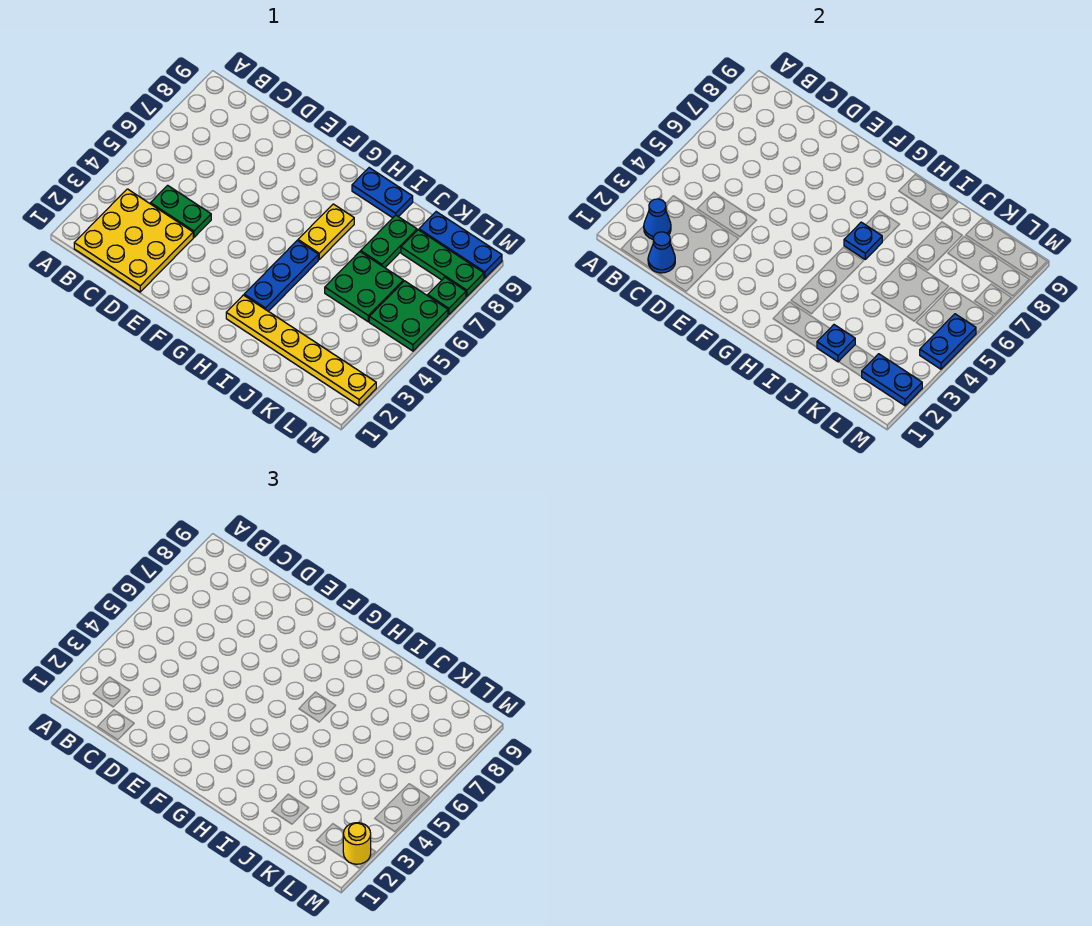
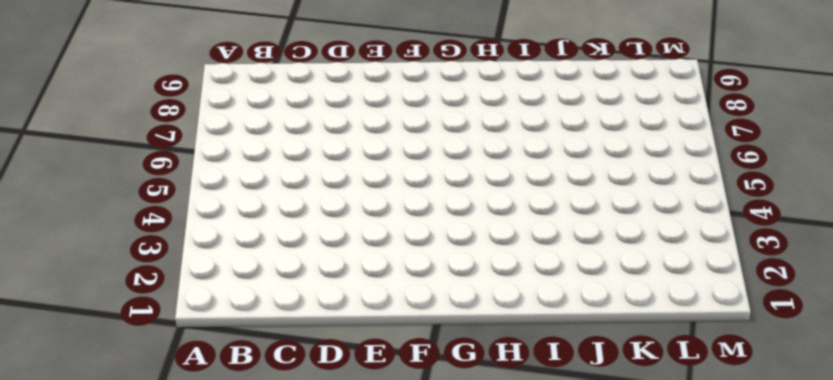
none -> yellow 3x3 plate [74,189,193,292]
none -> green 1x2 plate [150,185,211,237]
none -> yellow 1x6 plate [226,295,376,406]

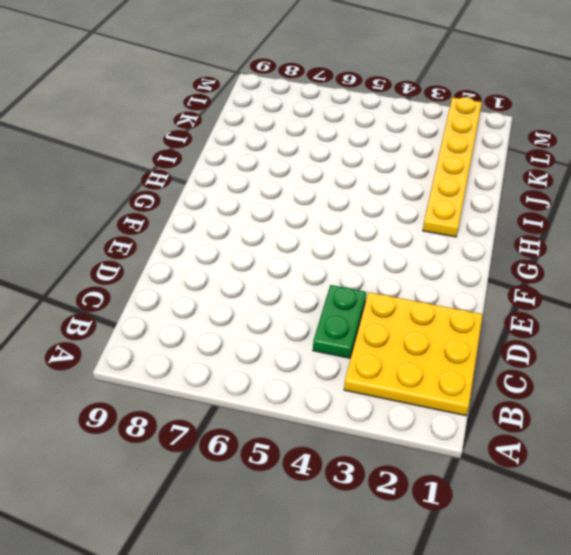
none -> blue 1x3 plate [244,240,318,311]
none -> yellow 1x2 plate [298,204,354,259]
none -> blue 1x2 plate [352,168,413,218]

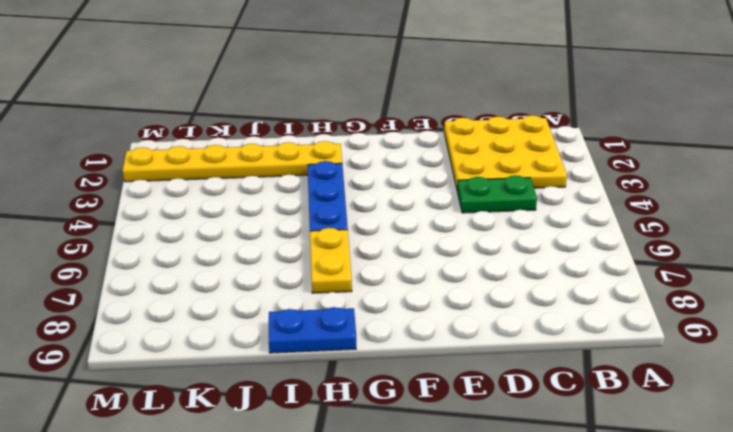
none -> green 2x2 plate [325,252,403,322]
none -> green 1x2 plate [361,215,417,268]
none -> green 1x3 plate [401,230,484,296]

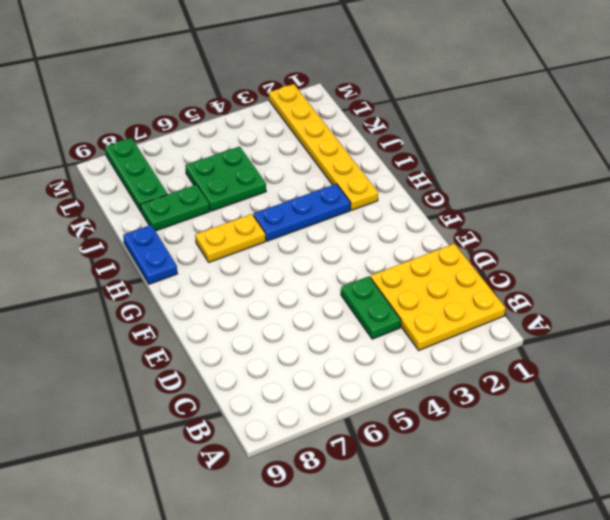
none -> blue 1x3 plate [419,212,502,278]
none -> green 2x2 plate [369,281,448,351]
none -> green 1x1 plate [428,277,466,315]

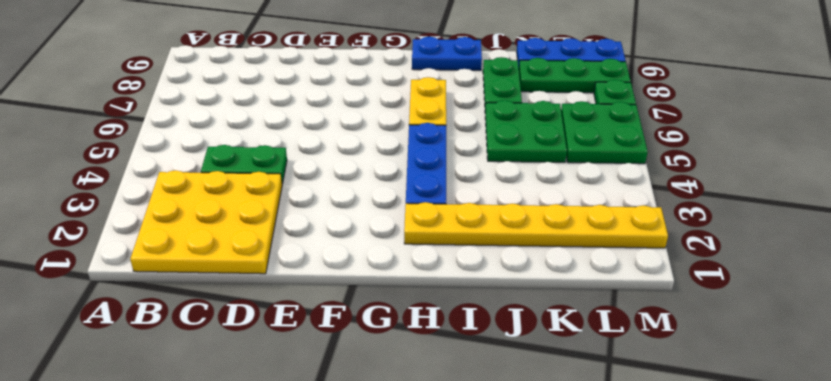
none -> blue 1x1 cone [644,199,671,239]
none -> blue 1x1 cone [648,232,675,273]
none -> blue 1x1 plate [844,222,882,259]

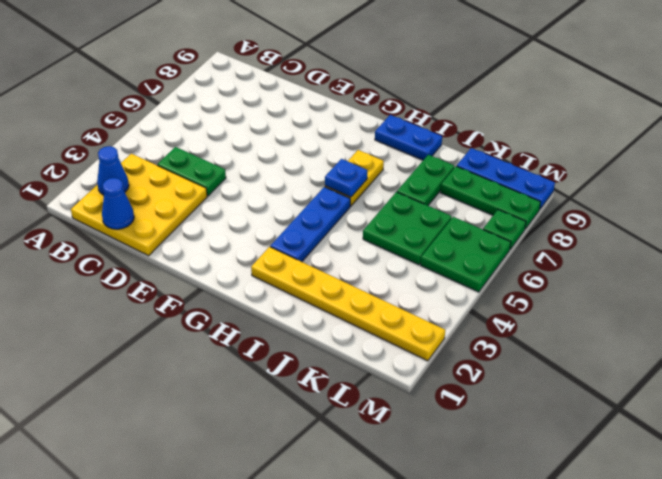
none -> blue 1x1 plate [817,325,855,362]
none -> blue 1x2 plate [862,354,922,406]
none -> blue 1x2 plate [920,314,976,369]

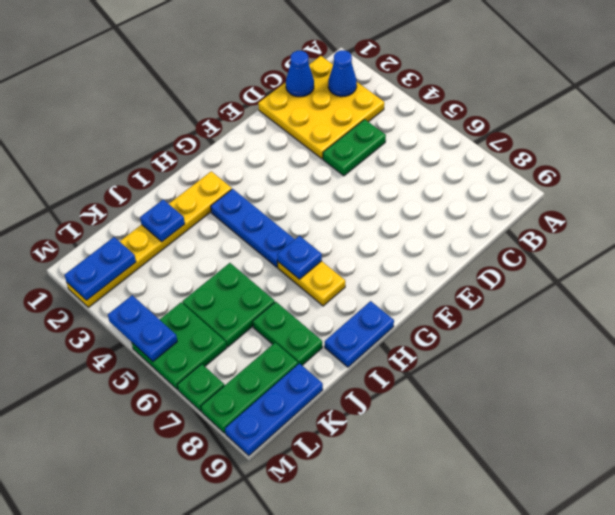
none -> yellow 1x1 round brick [343,823,371,864]

